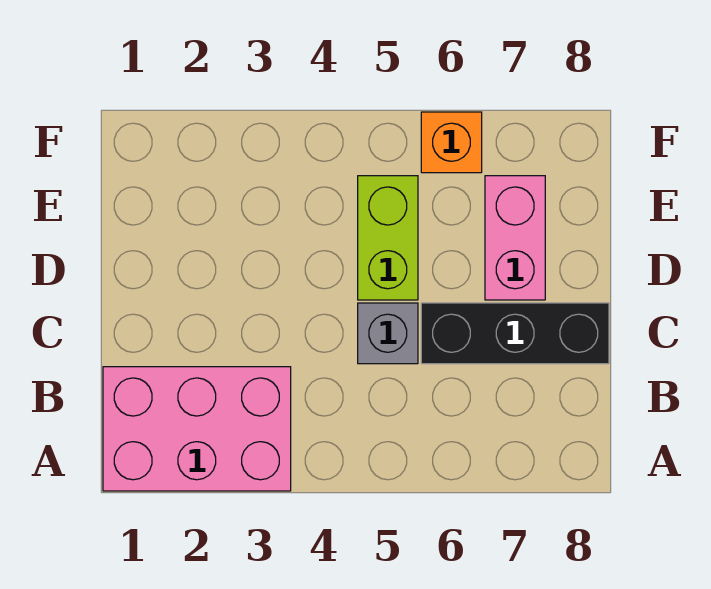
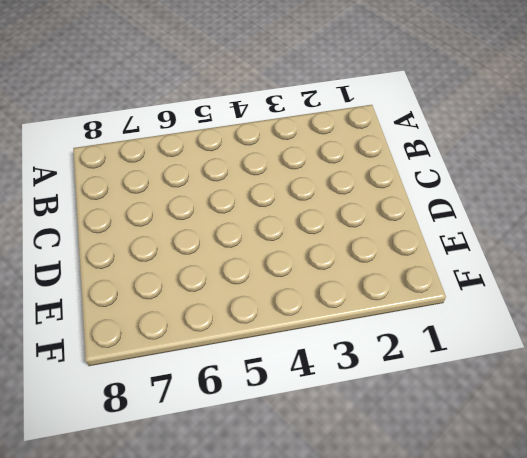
none -> pink 2x3 brick [103,367,291,491]
none -> grey 1x1 brick [358,303,418,364]

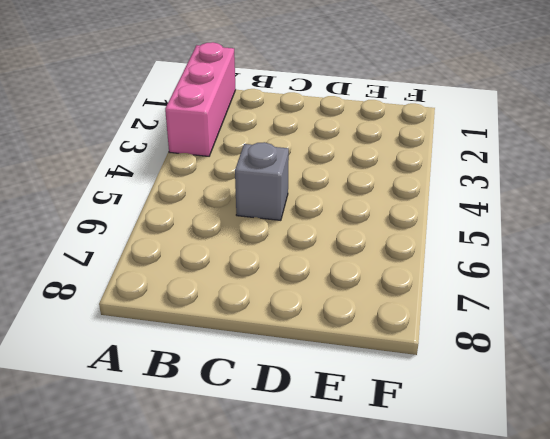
pink 1x3 brick [165,42,236,156] -> pink 2x3 brick [103,367,291,491]
none -> black 1x3 brick [421,303,609,364]
none -> lime 1x2 brick [358,176,418,300]

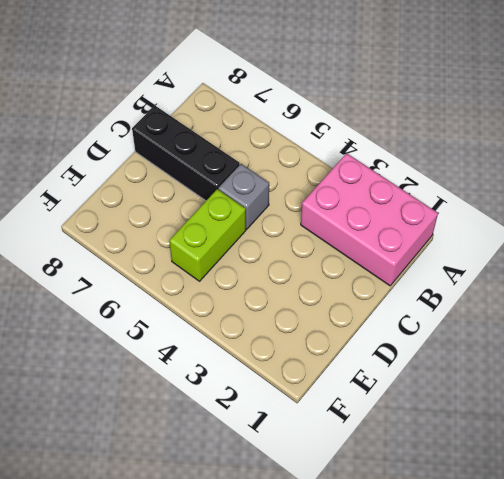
none -> pink 1x2 brick [485,176,545,300]
none -> orange 1x1 brick [421,112,482,173]

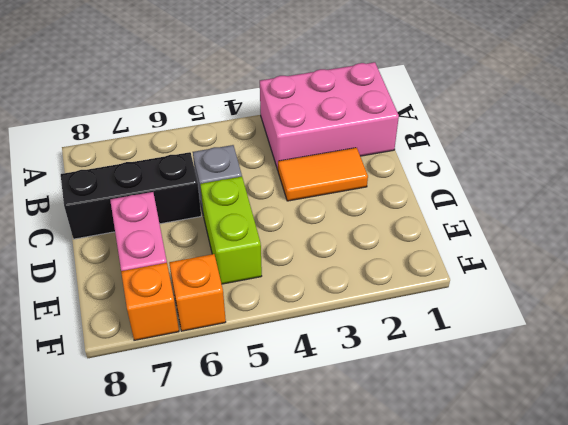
orange 1x2 tile [278,148,368,201] -> none
orange 1x1 brick [121,263,179,340] -> none

